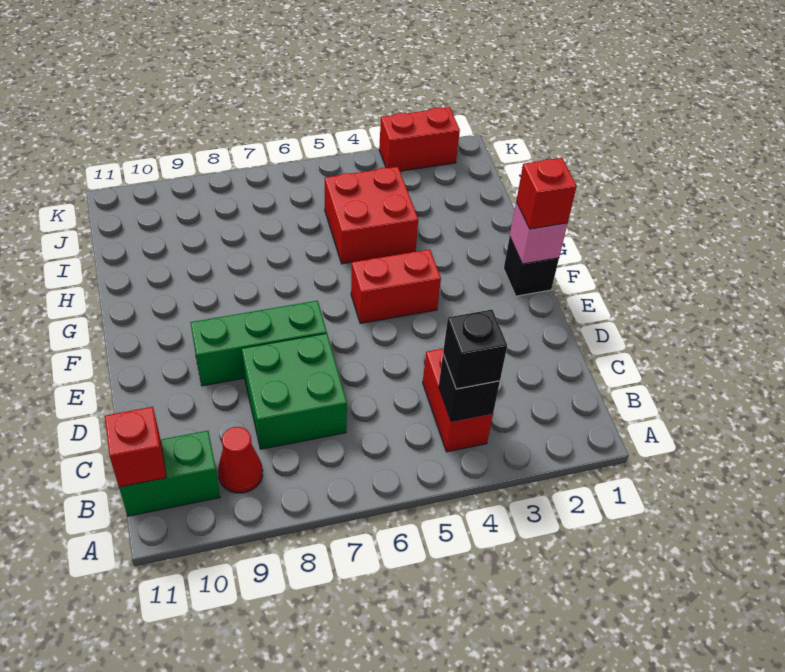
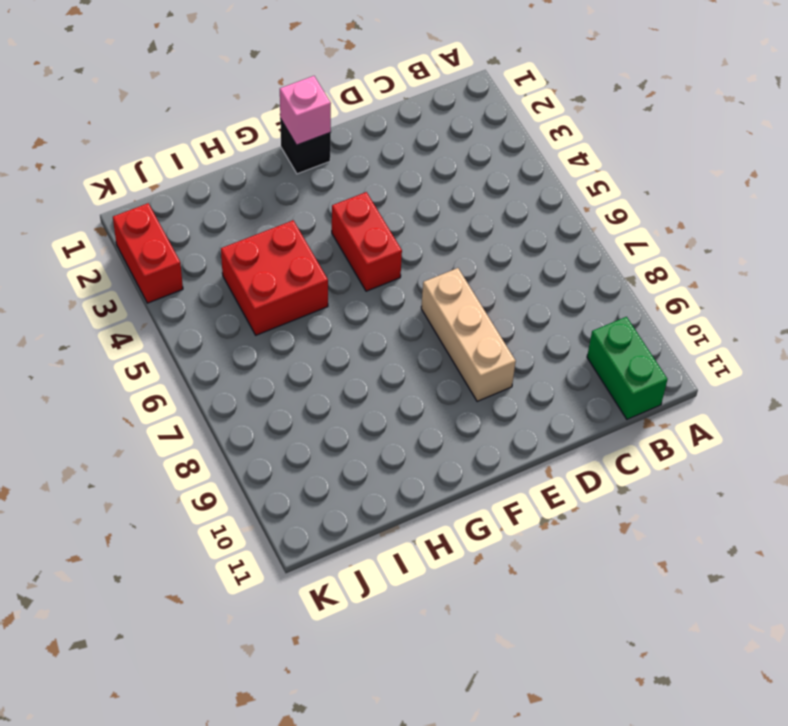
tan 1x3 brick [421,268,516,401] -> green 1x3 brick [190,301,327,386]
none -> red 1x2 brick [423,348,493,452]
none -> red 1x1 cone [218,427,263,493]
none -> green 2x2 brick [242,333,347,449]

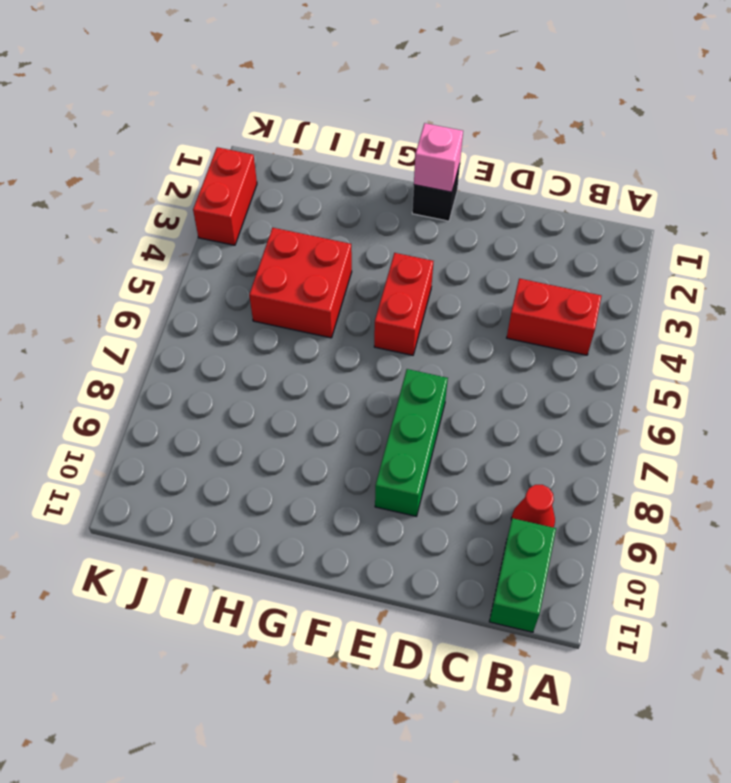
none -> green 2x2 brick [242,333,347,449]
none -> black 1x1 brick [439,355,500,422]
none -> red 1x1 brick [105,407,166,487]

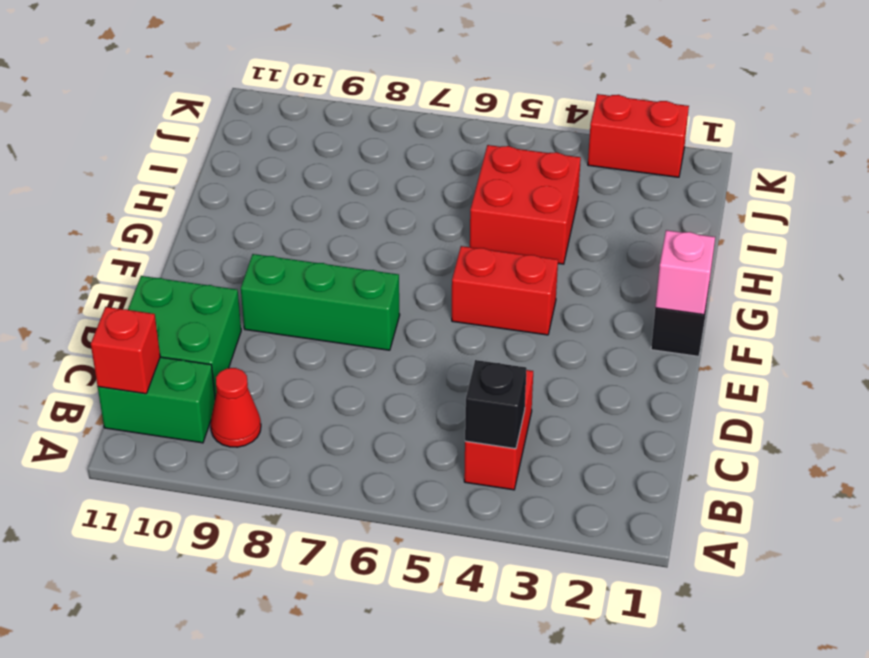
green 2x2 brick [128,276,241,398] -> green 2x2 brick moved to [242,333,347,449]
none -> black 1x1 brick [443,309,507,389]
none -> red 1x1 brick [516,158,577,229]

